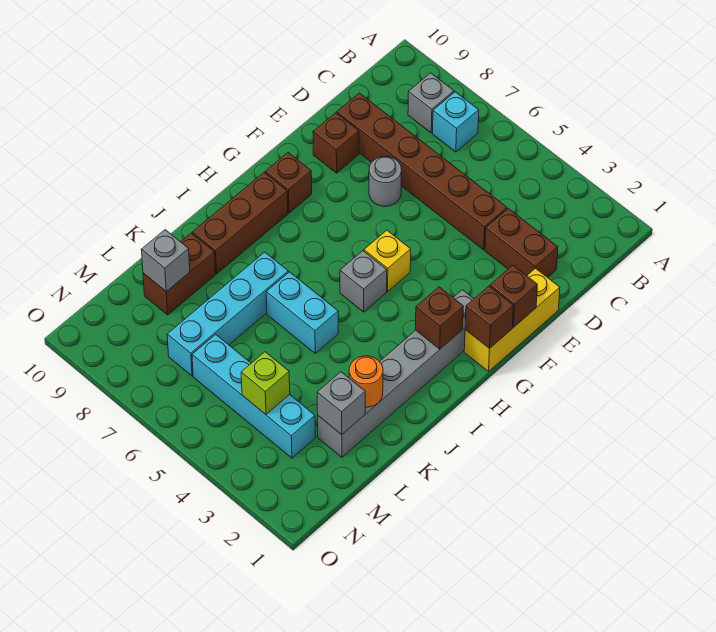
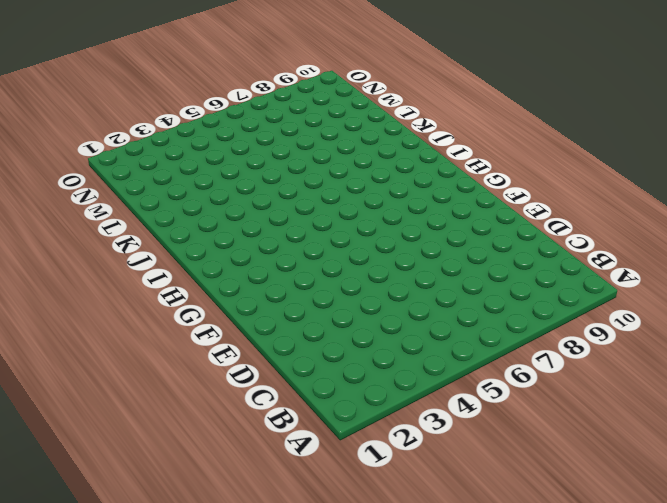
none -> cyan 1x1 brick [433,92,479,152]
none -> grey 1x1 brick [408,73,454,133]
none -> brown 1x2 brick [485,208,558,278]

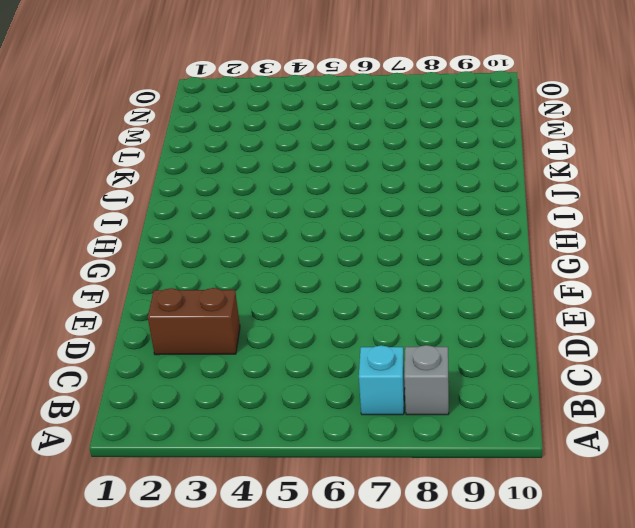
none -> brown 1x6 brick [337,93,507,250]
none -> yellow 1x3 brick [464,268,560,372]
none -> grey 1x1 round brick [369,156,402,206]

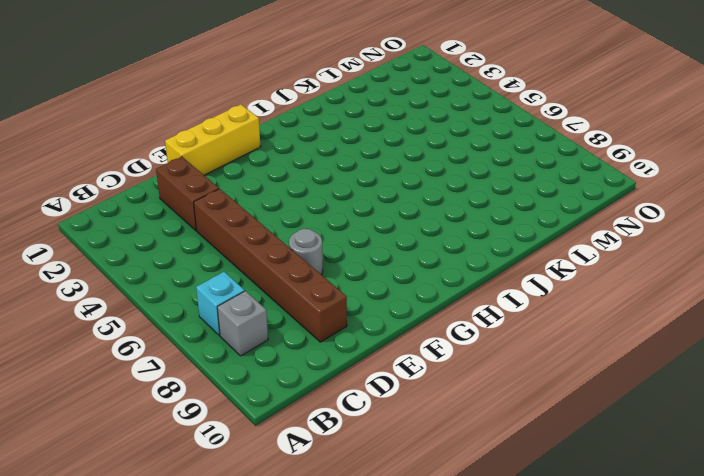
none -> brown 1x1 brick [313,113,359,173]
none -> grey 1x6 brick [318,290,474,457]
none -> yellow 1x1 brick [364,230,411,291]

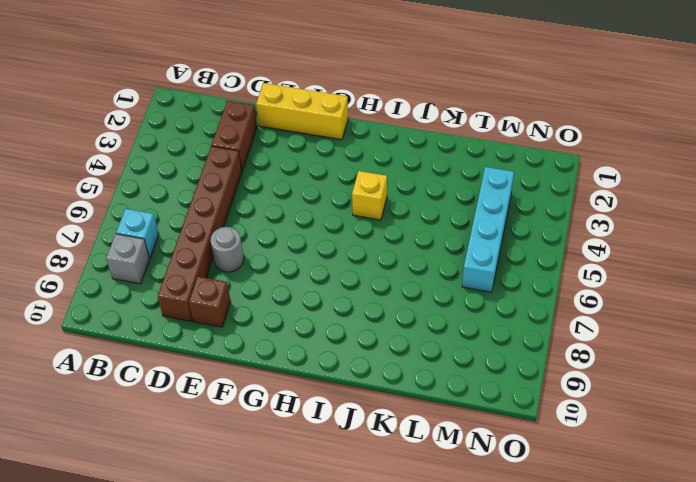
yellow 1x1 brick [352,171,387,220] -> yellow 1x1 brick moved to [364,230,411,291]
none -> grey 1x6 brick [318,290,474,457]
none -> brown 1x1 brick [265,153,312,213]
none -> grey 1x1 brick [340,251,387,312]

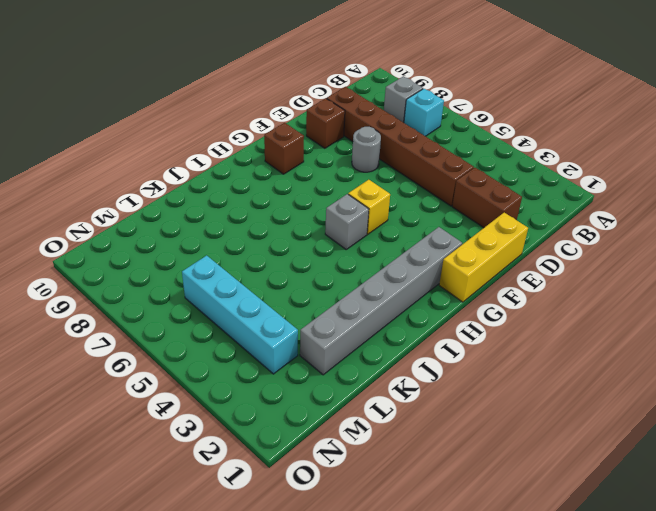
none -> brown 1x3 brick [192,173,288,274]
none -> cyan 1x2 brick [266,272,338,353]
none -> cyan 1x4 brick [167,252,288,376]

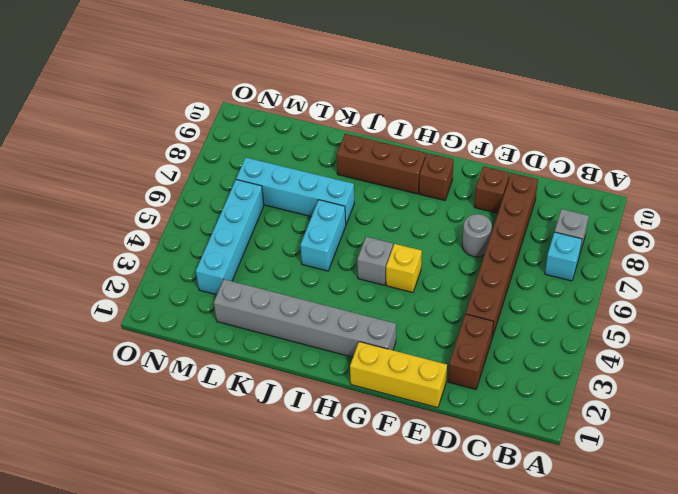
none -> brown 1x2 brick [143,233,215,315]
none -> brown 1x1 brick [490,265,537,327]
none -> brown 1x1 brick [465,286,513,349]

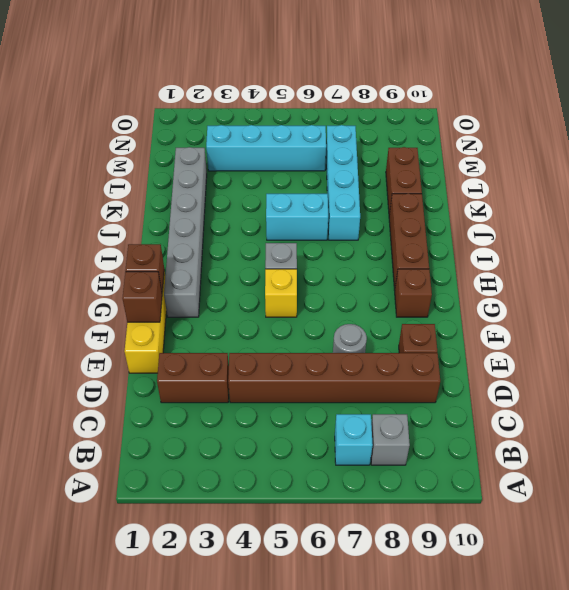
none -> brown 1x1 brick [416,287,464,349]
none -> orange 1x1 round brick [349,356,383,407]
none -> grey 1x1 brick [317,372,365,435]

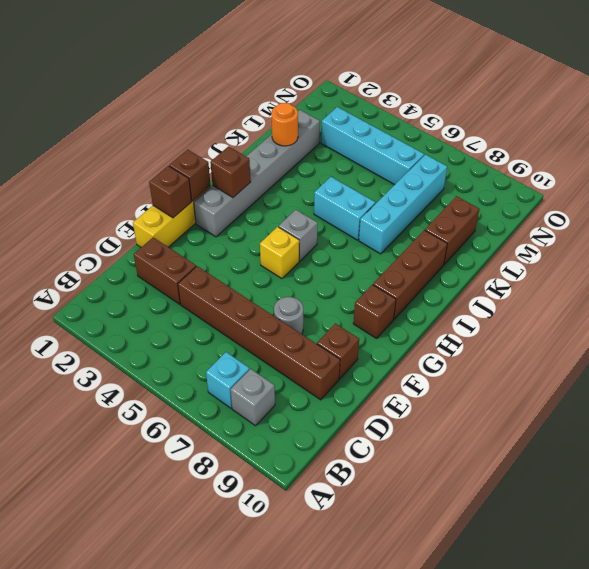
none -> grey 1x1 brick [317,372,365,435]
none -> grey 1x1 brick [141,230,190,292]
none -> lime 1x1 brick [241,352,290,414]

